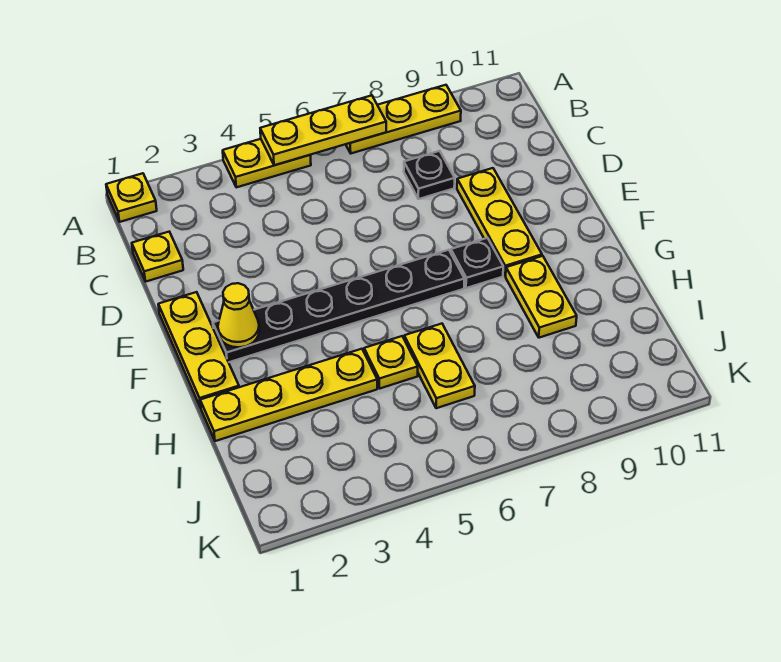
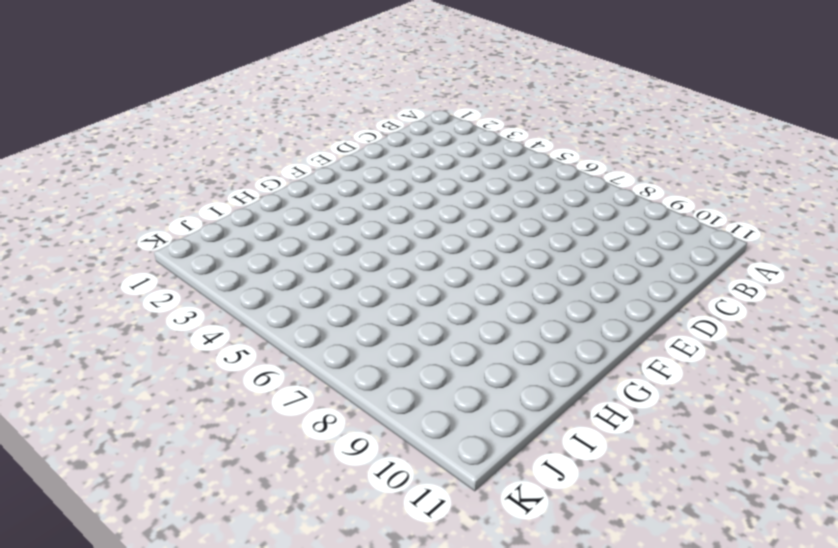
none -> yellow 1x1 plate [106,173,157,222]
none -> yellow 1x2 plate [223,139,311,187]
none -> yellow 1x3 plate [346,85,461,153]

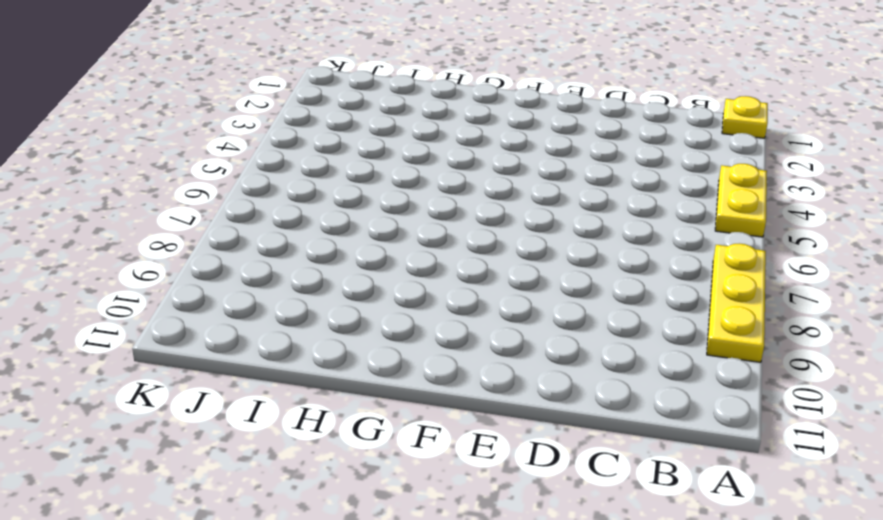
none -> yellow 1x1 plate [132,232,183,281]
none -> black 1x1 plate [404,151,455,199]
none -> yellow 1x3 plate [457,168,542,276]

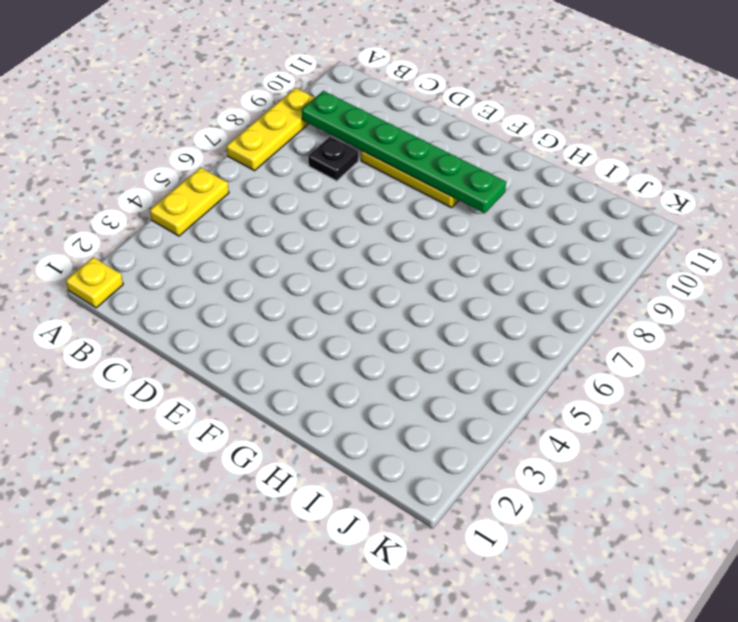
green 1x6 plate [302,91,506,213] -> none
none -> yellow 1x1 plate [132,232,183,281]
none -> yellow 1x3 plate [158,292,239,408]
none -> black 1x6 plate [213,250,464,362]

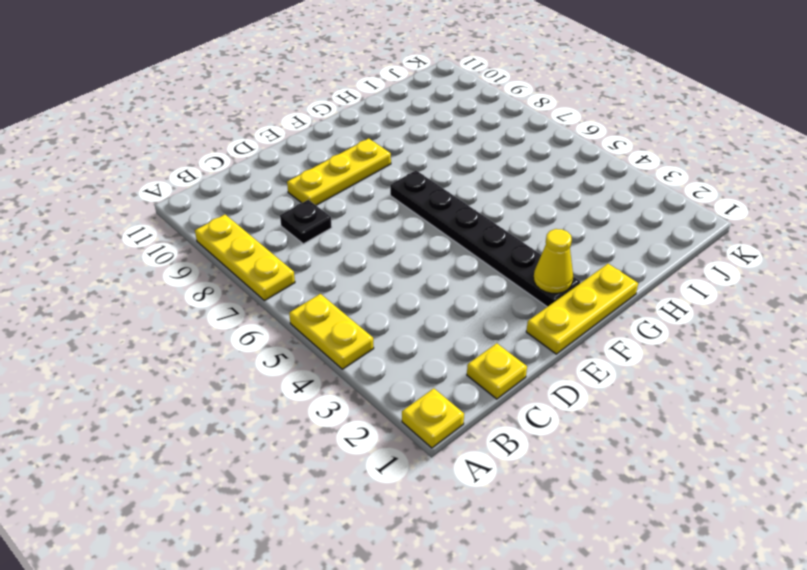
none -> black 1x1 plate [451,238,503,288]
none -> yellow 1x2 plate [506,256,577,338]
none -> yellow 1x4 plate [200,349,377,441]

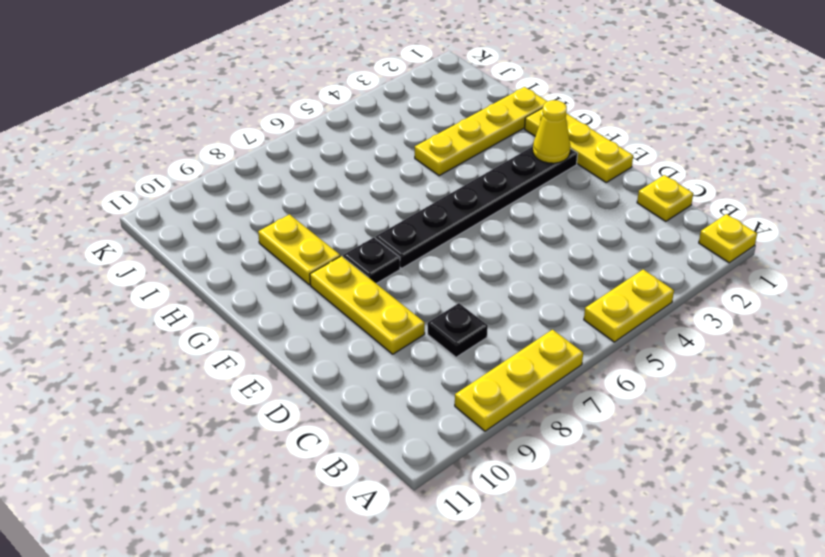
none -> yellow 1x1 plate [364,336,418,389]
none -> yellow 1x2 plate [404,324,475,408]
none -> yellow 1x3 plate [260,95,386,165]

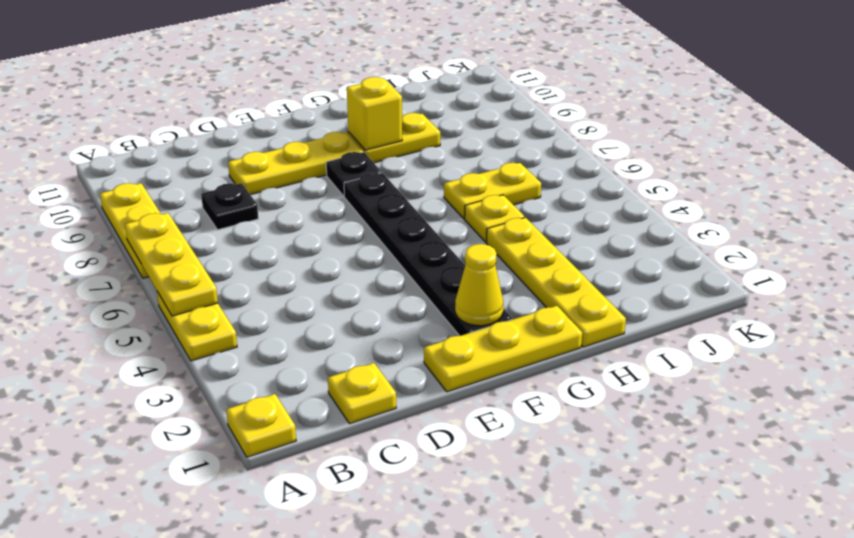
yellow 1x1 brick [347,77,402,150] -> none

